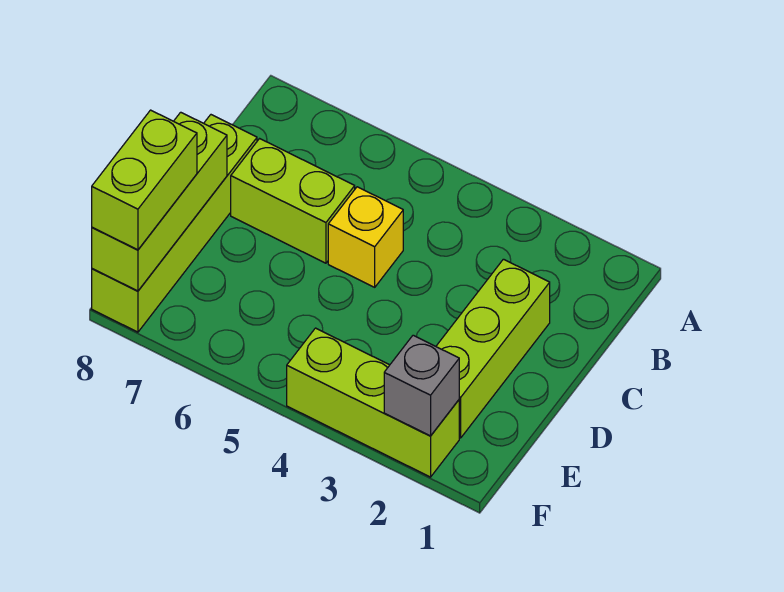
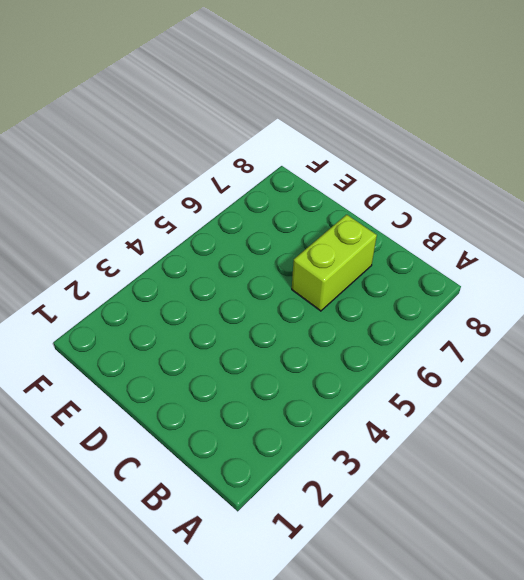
none -> lime 1x3 brick [436,259,550,438]
none -> yellow 1x1 brick [328,187,403,287]

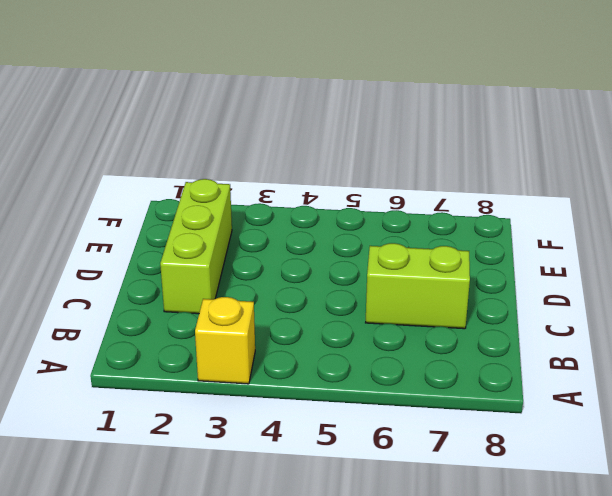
yellow 1x1 brick [195,297,255,384] -> yellow 1x1 brick moved to [328,187,403,287]
none -> lime 1x4 brick [92,115,257,332]
none -> lime 1x3 brick [287,328,459,477]

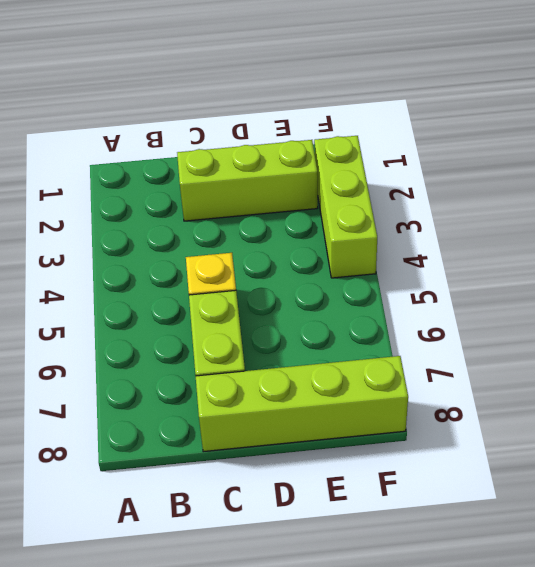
none -> lime 1x3 brick [92,112,227,291]
none -> grey 1x1 brick [384,335,459,436]

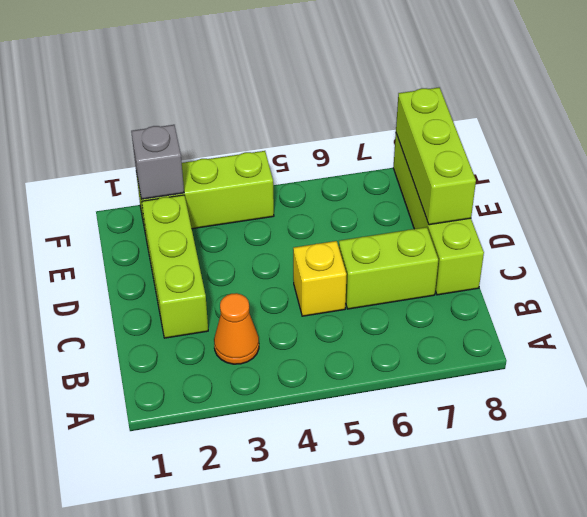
orange 1x1 cone [214,293,259,364] -> none
none -> lime 1x2 brick [92,110,197,250]

